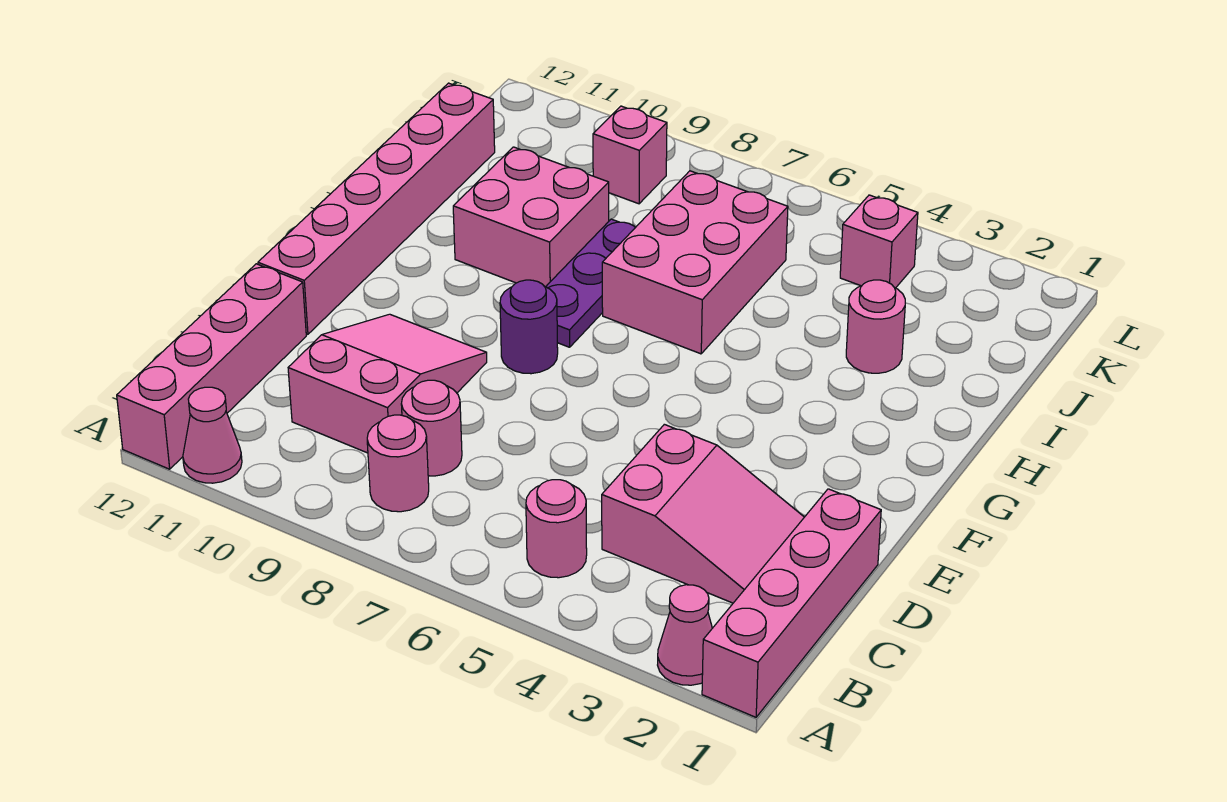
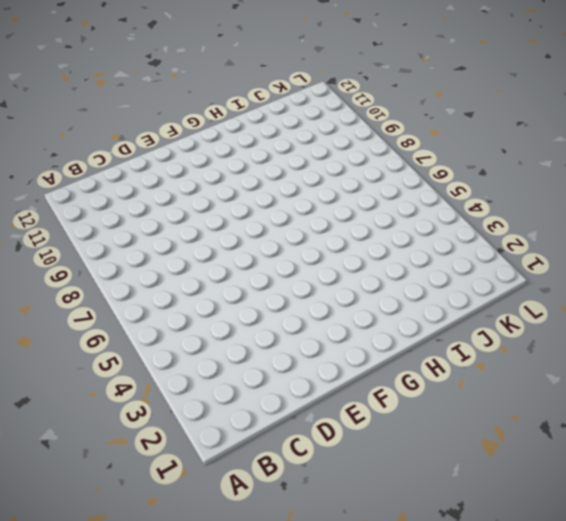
none -> pink 1x4 brick [702,489,881,717]
none -> pink 1x1 cone [658,585,712,685]
none -> pink 1x1 cone [183,387,242,483]

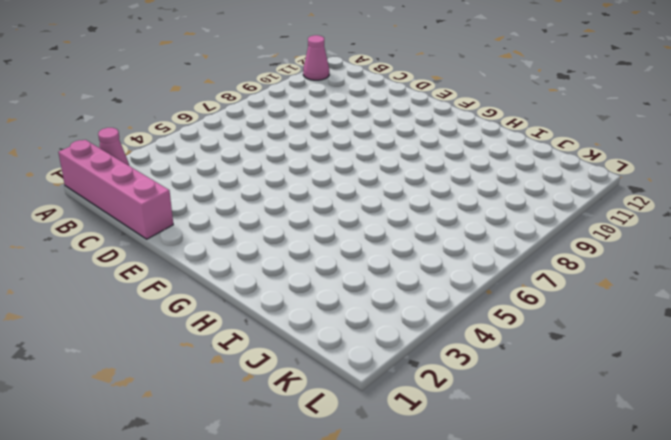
none -> pink 1x4 brick [117,264,306,469]
none -> pink 1x1 round brick [526,480,587,578]
none -> pink 1x1 round brick [367,415,429,512]

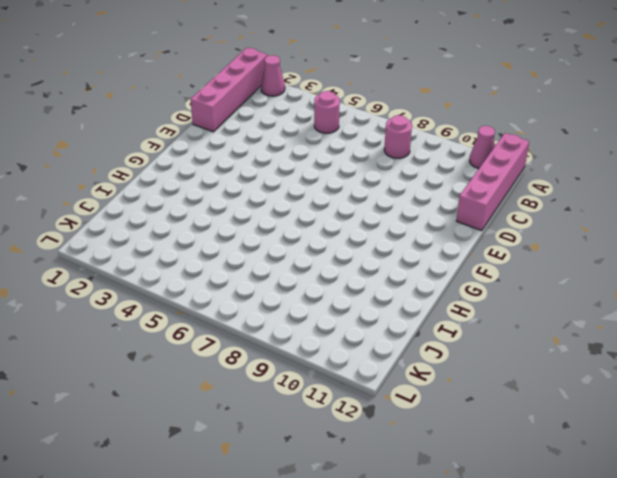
none -> pink 2x3 slope [602,424,804,603]
none -> pink 1x1 round brick [401,380,462,476]
none -> pink 2x3 slope [288,314,487,453]

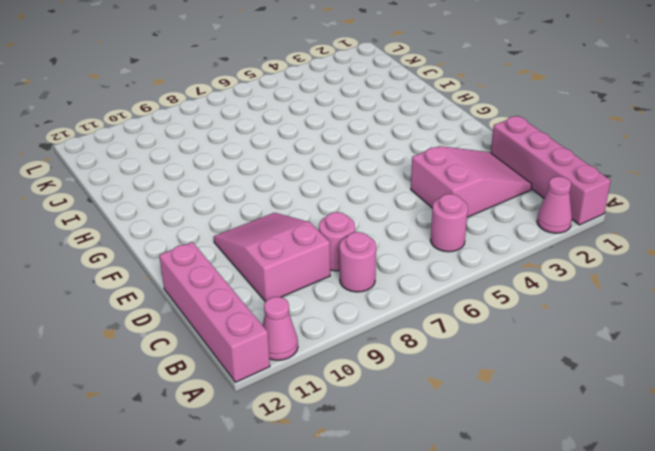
none -> pink 1x6 brick [258,83,495,334]
none -> purple 1x1 round brick [500,280,558,374]
none -> purple 1x3 plate [546,219,635,347]

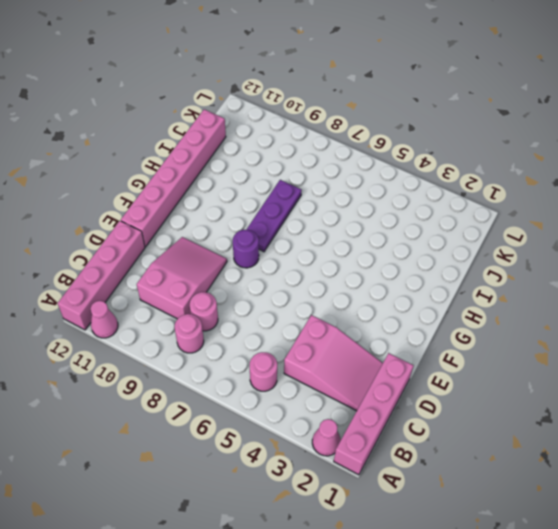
none -> pink 2x3 brick [602,171,788,354]
none -> pink 2x2 brick [453,147,609,287]
none -> pink 1x1 round brick [846,280,905,373]

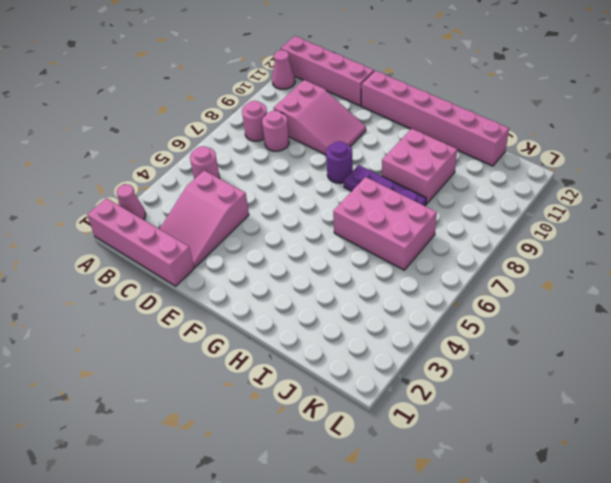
none -> pink 1x1 round brick [846,280,905,373]
none -> pink 1x1 brick [840,195,918,288]
none -> pink 1x1 brick [593,106,667,204]

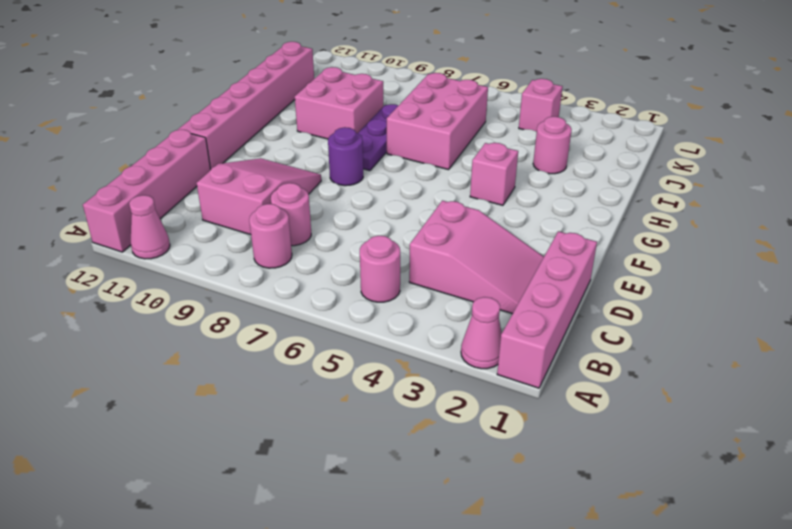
pink 1x1 brick [470,143,518,205] -> pink 1x1 brick moved to [593,106,667,204]

